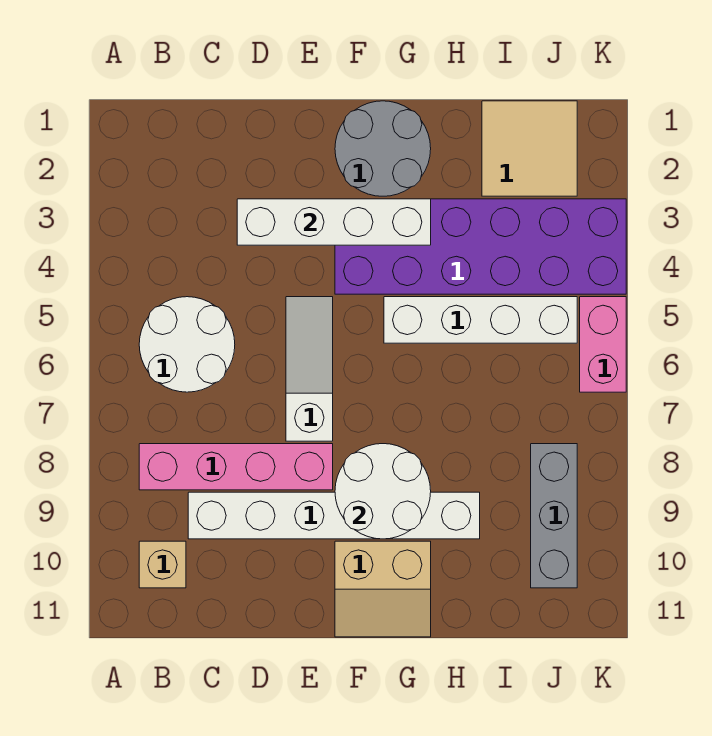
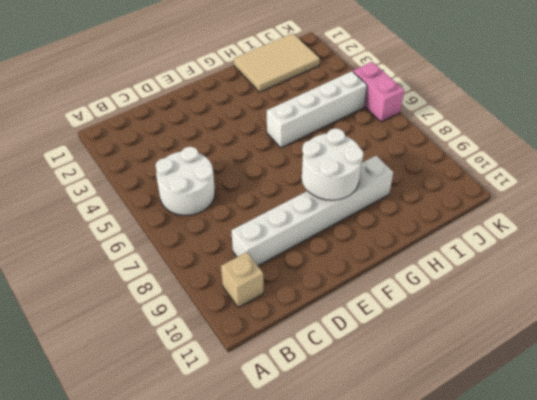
tan 2x3 tile [234,33,320,92] -> tan 2x2 tile [482,101,577,196]
none -> pink 1x4 brick [139,444,333,490]
none -> white 1x3 slope [286,297,333,441]
none -> grey 2x2 round brick [335,101,431,196]

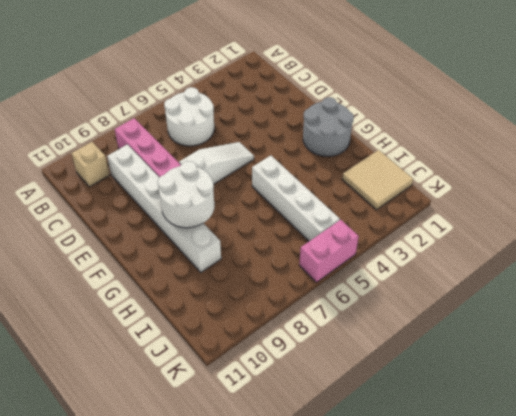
none -> purple 2x6 brick [335,199,626,294]
none -> tan 2x2 slope [335,541,431,637]
none -> grey 1x3 brick [531,444,577,588]

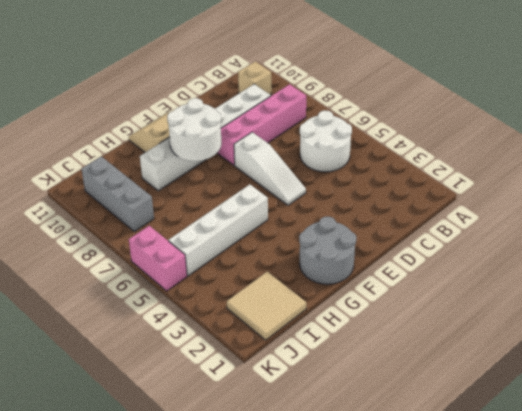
none -> purple 2x6 brick [335,199,626,294]
none -> white 1x4 brick [237,199,431,245]

